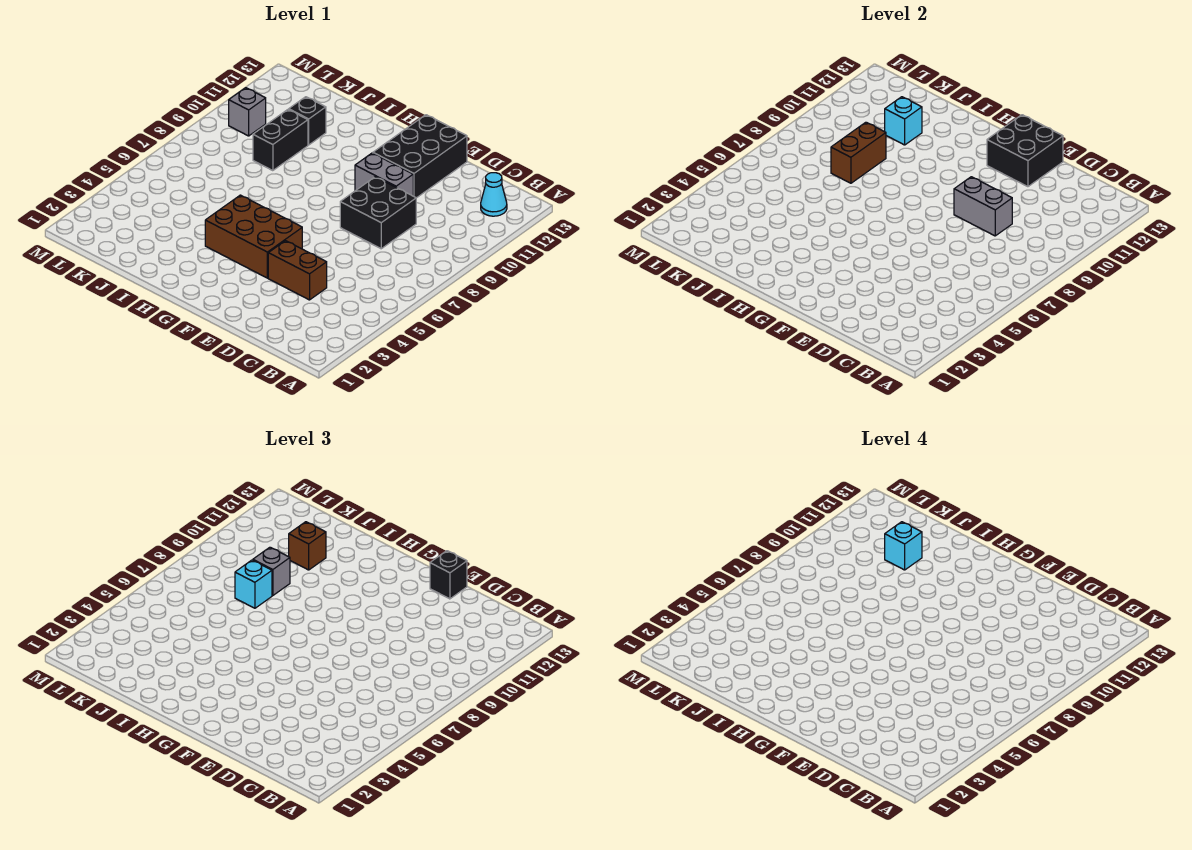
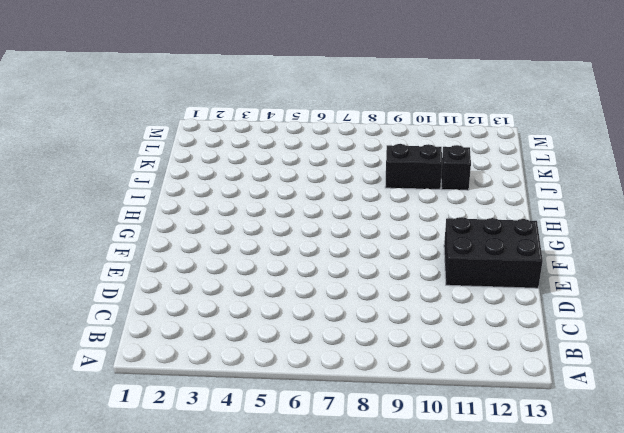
none -> cyan 1x1 cone [481,173,507,216]
none -> brown 1x2 brick [268,241,327,300]
none -> black 2x2 brick [340,177,416,249]

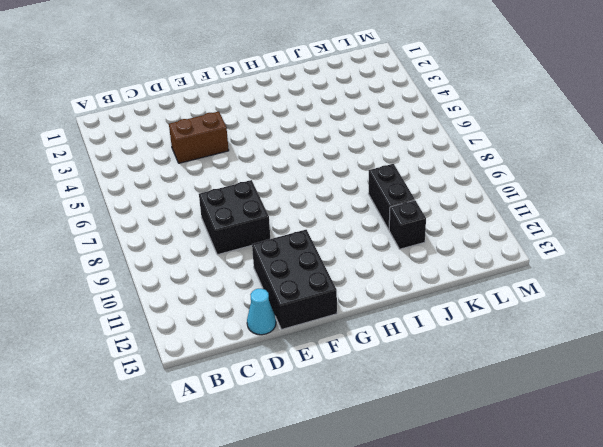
cyan 1x1 cone [247,289,276,335] -> cyan 1x1 cone moved to [481,173,507,216]
none -> grey 1x2 brick [355,153,413,196]
none -> brown 2x3 brick [205,195,302,278]
none -> grey 1x1 brick [229,88,266,136]

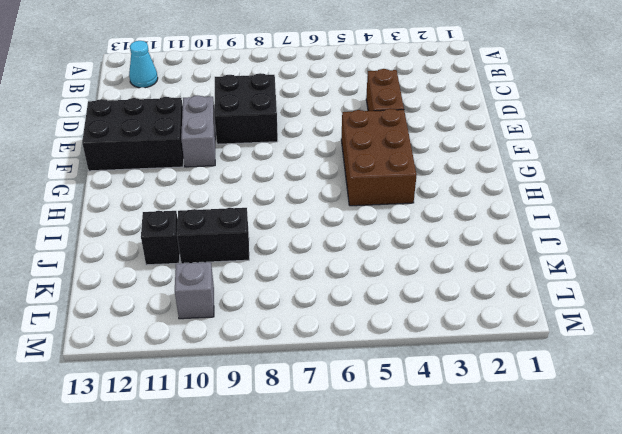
none -> grey 1x2 brick [954,177,1012,236]
none -> black 2x2 brick [987,115,1063,187]
none -> brown 1x2 brick [831,122,886,183]

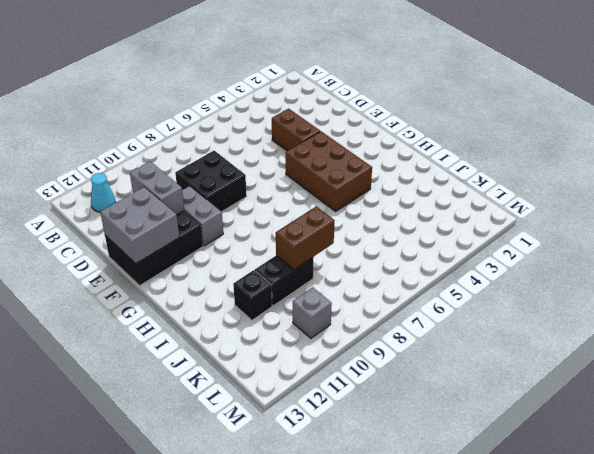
grey 1x2 brick [130,161,184,215] -> grey 1x2 brick moved to [954,177,1012,236]
grey 2x2 brick [100,187,179,263] -> black 2x2 brick [987,115,1063,187]
none -> cyan 1x1 brick [885,97,922,145]
none -> black 1x1 brick [430,551,467,599]
none -> cyan 1x1 brick [235,560,272,608]

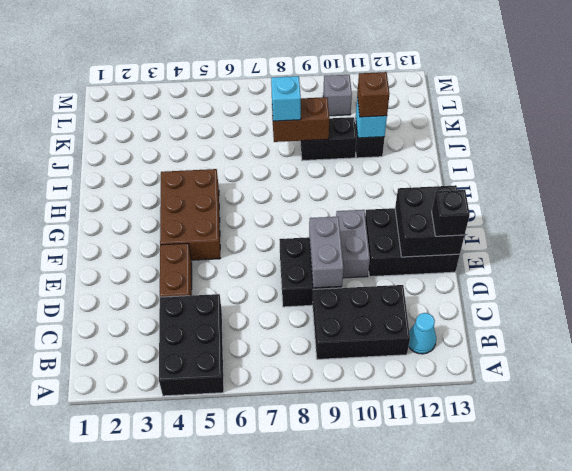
black 2x3 brick [159,294,224,396] -> none
black 2x3 brick [313,285,410,359] -> none
none -> grey 1x1 brick [253,547,290,596]
none -> cyan 1x1 brick [885,522,922,570]

